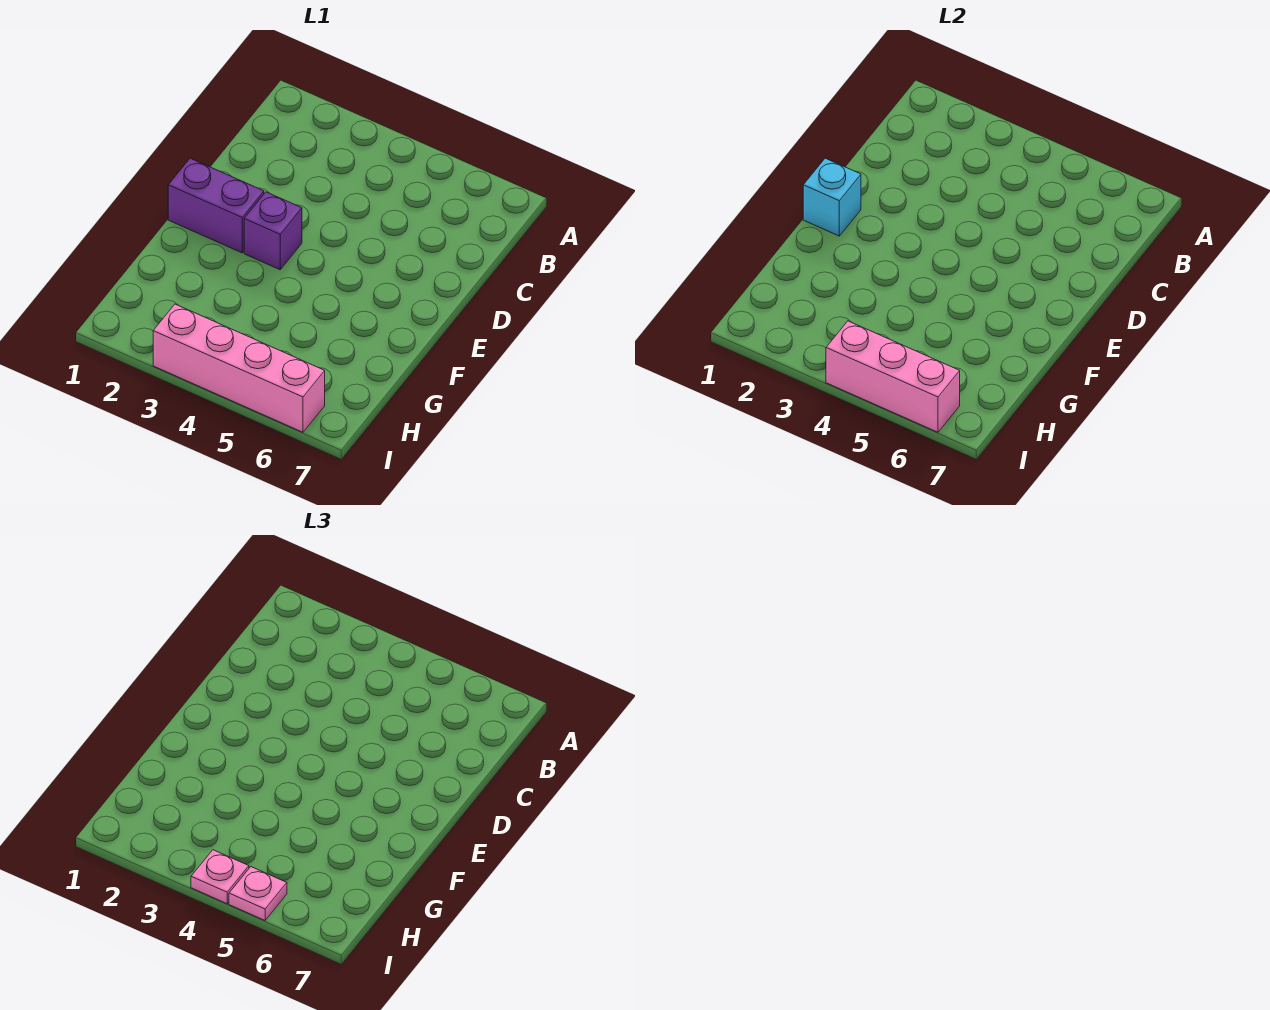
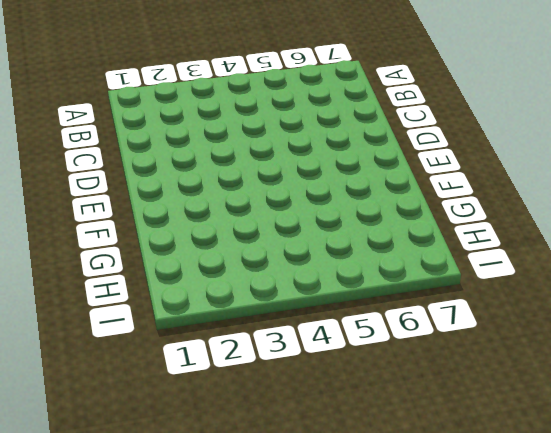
none -> purple 1x2 brick [168,158,264,253]
none -> purple 1x1 brick [244,192,302,270]

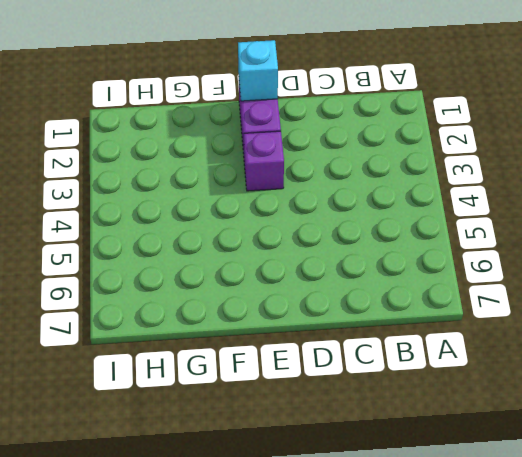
none -> pink 1x4 brick [153,304,325,432]
none -> pink 1x3 brick [826,321,960,432]

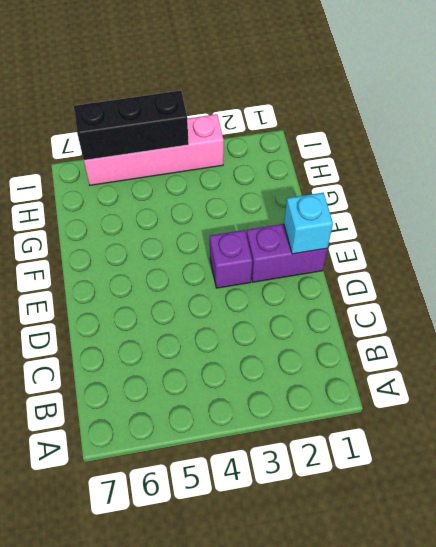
black 1x3 brick [74,91,189,160] -> pink 1x3 brick [826,321,960,432]
none -> pink 1x1 plate [191,850,249,904]
none -> pink 1x1 plate [229,867,287,920]

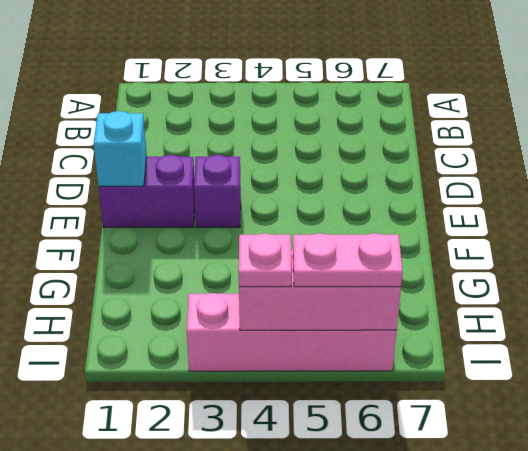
pink 1x2 plate [293,233,403,287] -> pink 1x1 plate [229,867,287,920]

